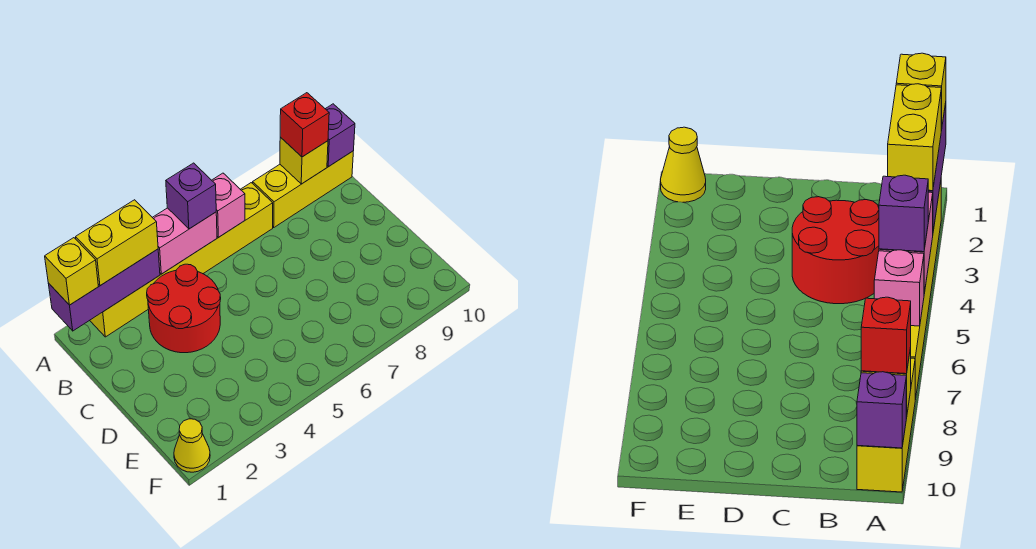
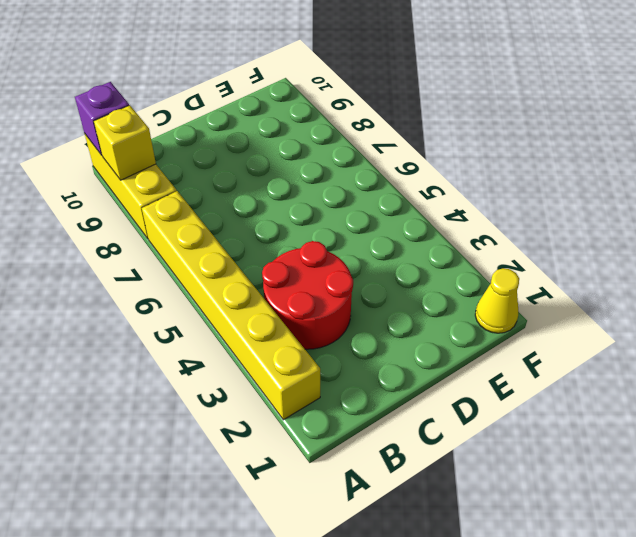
none -> purple 1x3 brick [48,249,160,331]
none -> pink 1x2 brick [152,208,217,274]
none -> pink 1x1 brick [212,173,245,237]

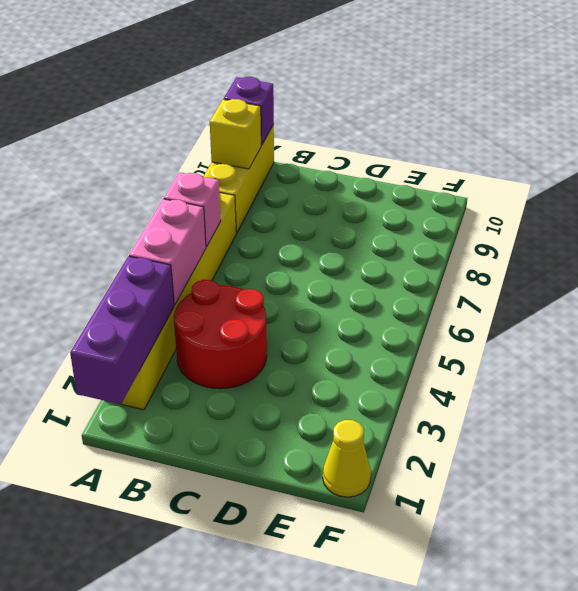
none -> yellow 1x1 brick [45,238,98,305]
none -> yellow 1x2 brick [76,200,158,286]
none -> purple 1x1 brick [166,163,216,229]

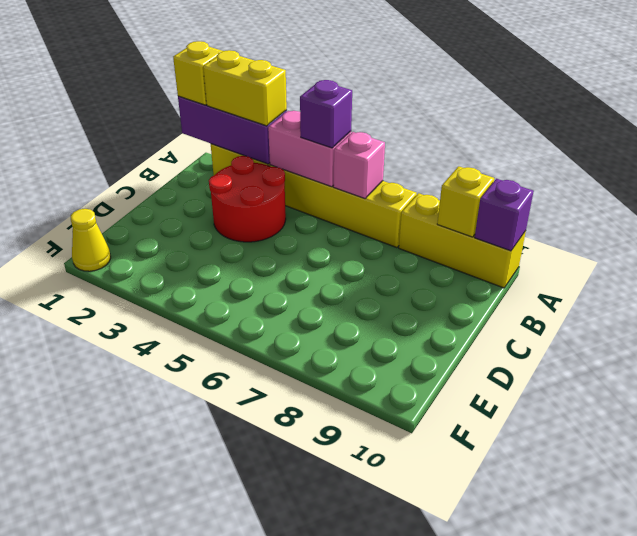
none -> red 1x1 brick [280,93,329,157]

